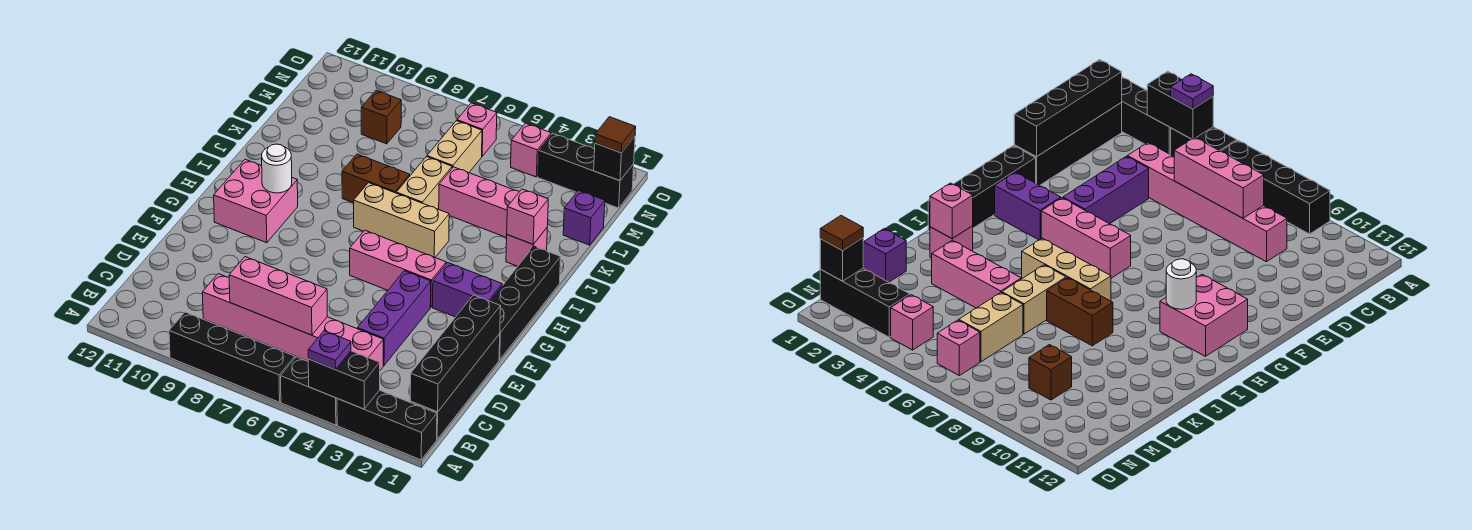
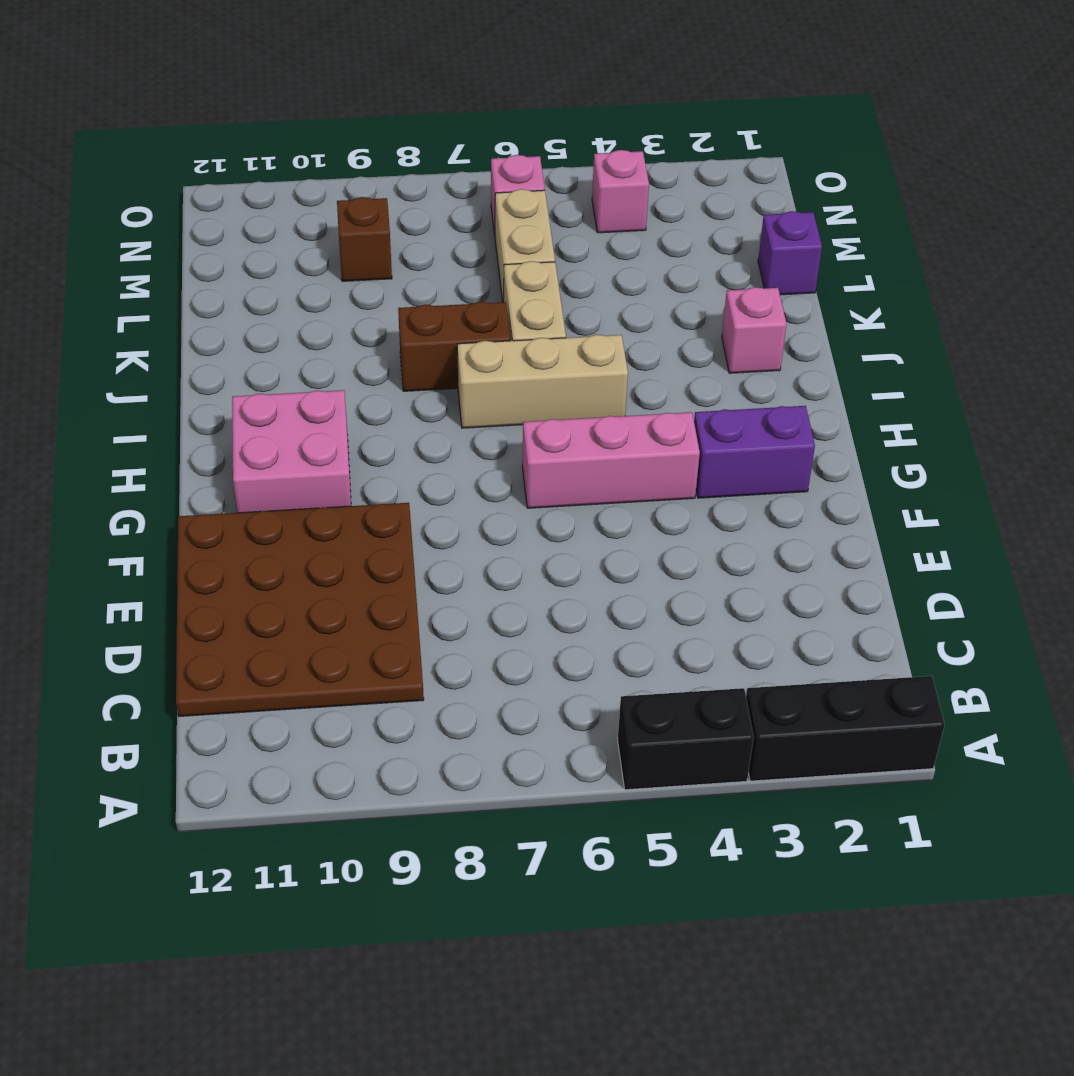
brown 4x4 plate [176,503,424,716] -> pink 1x6 brick [202,274,383,370]
none -> black 1x4 brick [169,312,295,402]
none -> black 1x4 brick [410,334,500,439]
none -> purple 1x3 brick [357,271,431,365]

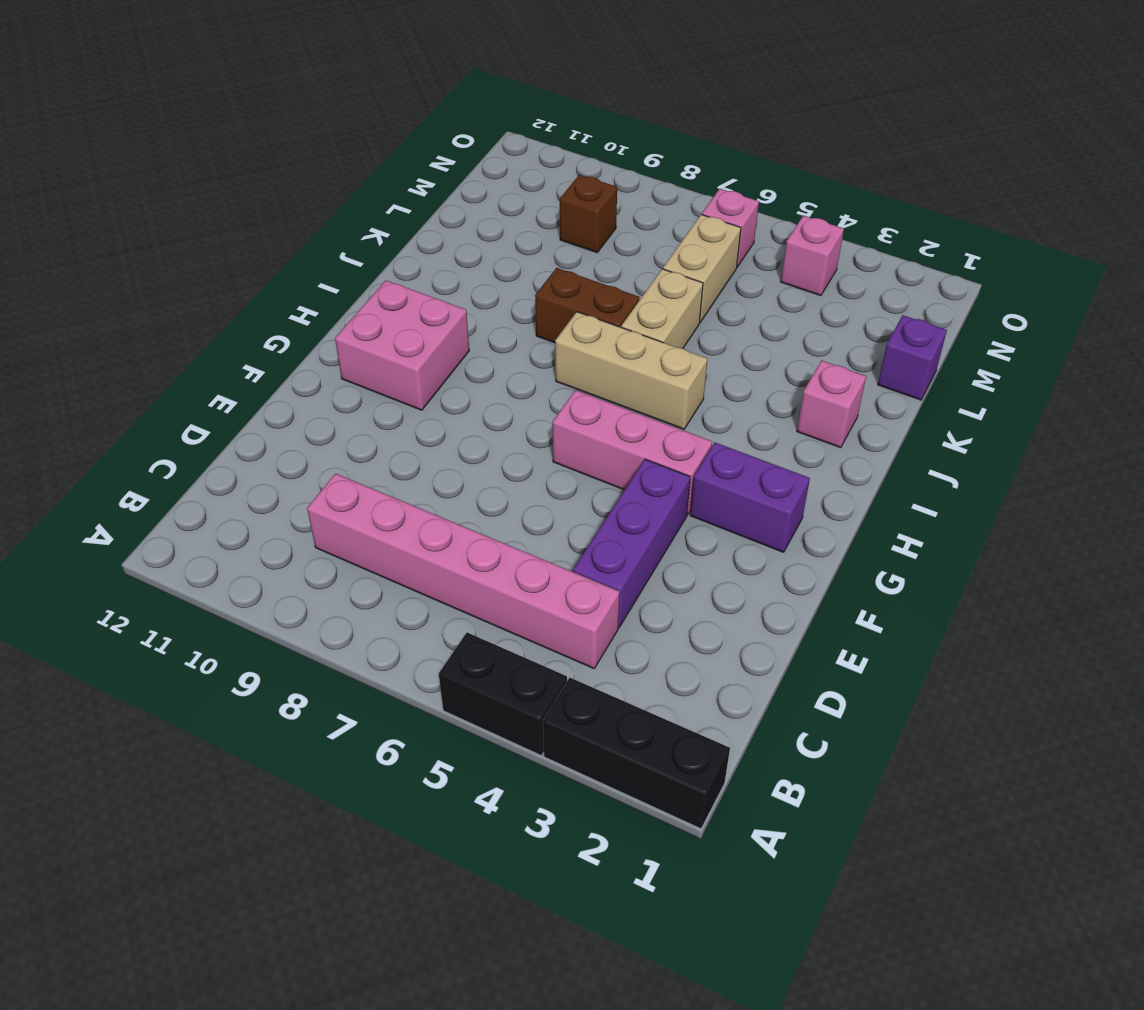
none -> black 1x4 brick [169,312,295,402]
none -> black 1x4 brick [410,334,500,439]
none -> black 1x4 brick [490,246,561,360]

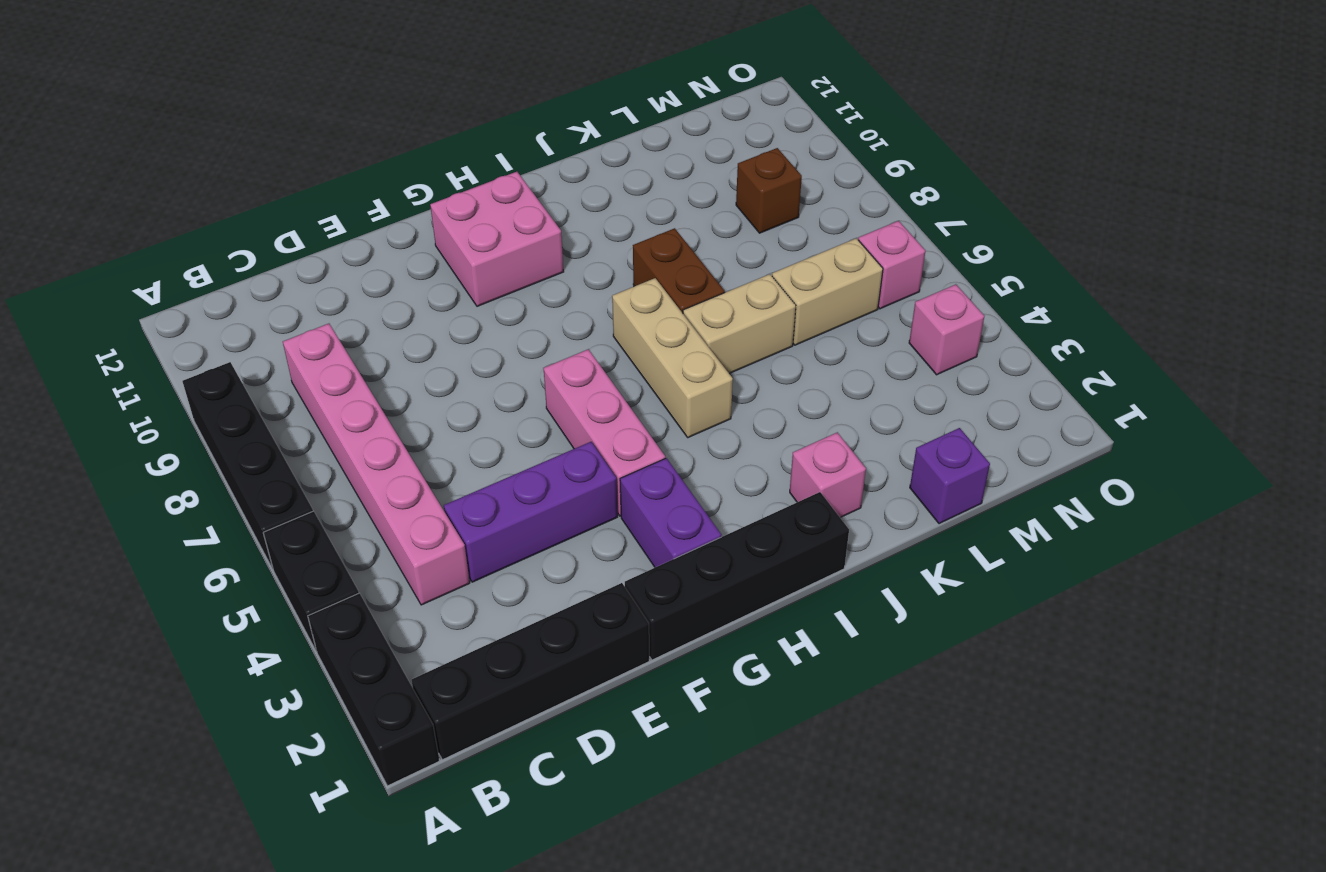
none -> pink 1x3 brick [439,167,520,238]
none -> black 1x3 brick [538,133,634,208]
none -> black 1x2 brick [308,351,380,409]

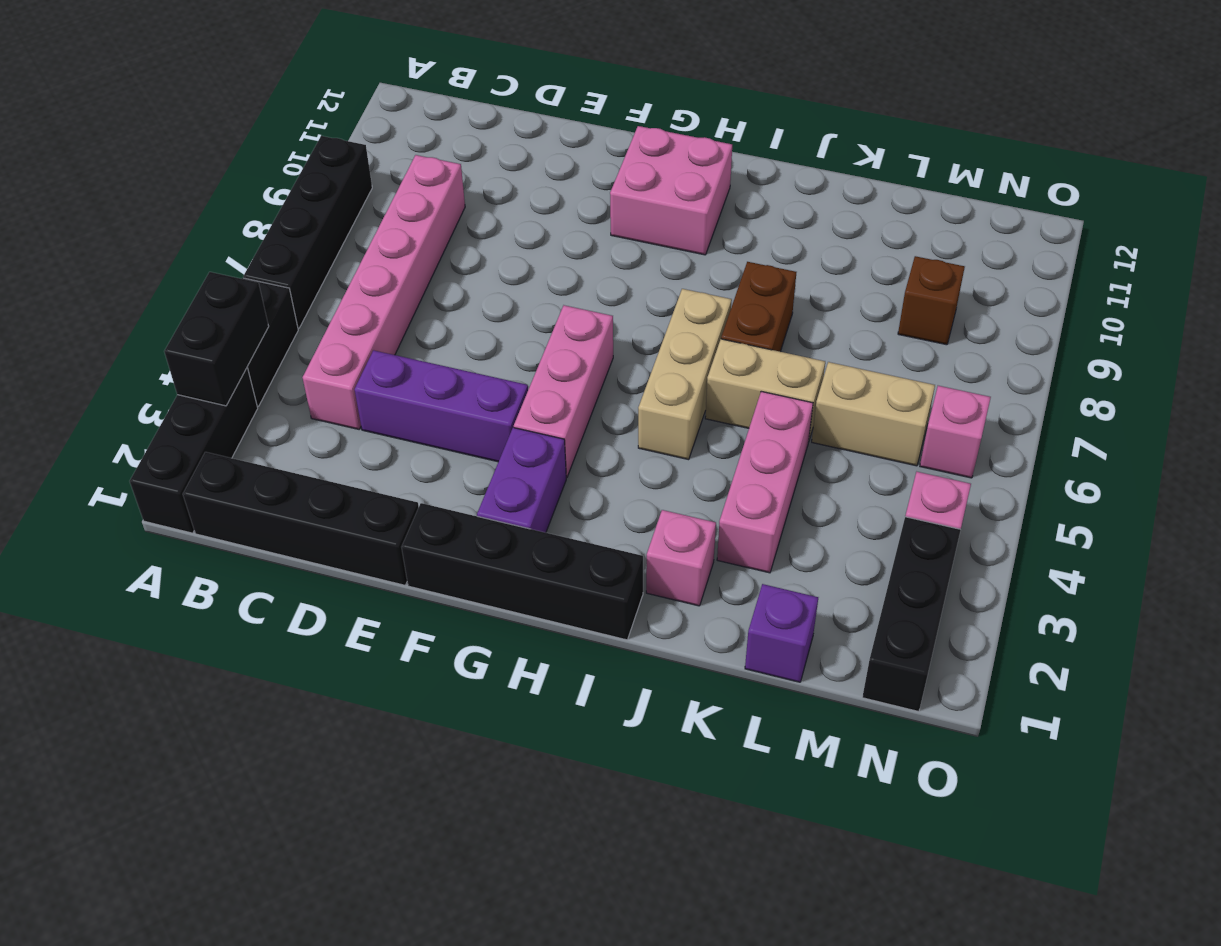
none -> black 1x4 brick [410,295,501,412]
none -> pink 1x3 brick [229,257,327,335]
none -> white 1x1 round brick [262,144,292,193]

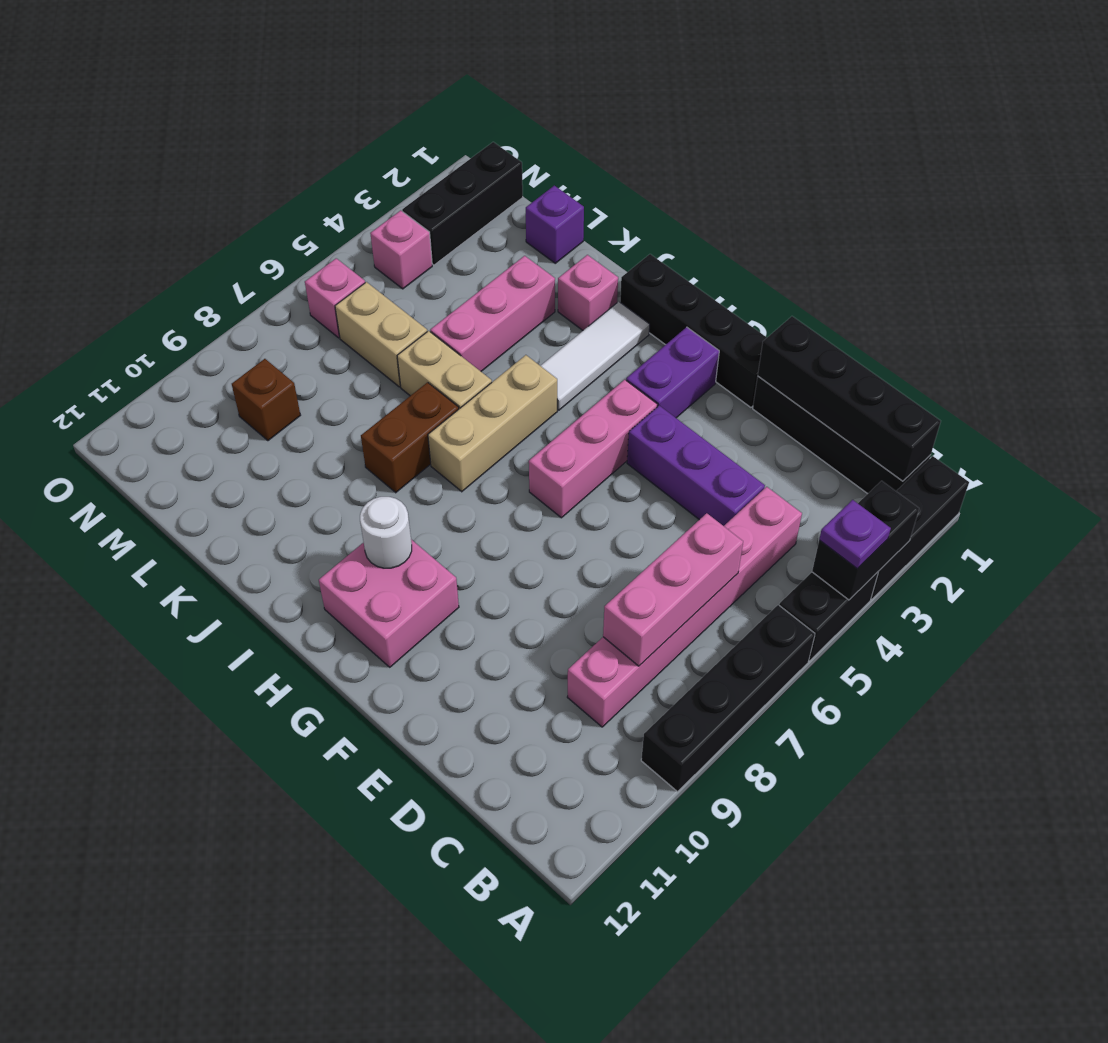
white 1x3 tile [541,302,650,410] -> none
none -> pink 1x1 brick [507,189,548,244]
none -> black 1x1 brick [594,136,635,181]
none -> brown 1x1 tile [595,117,636,153]

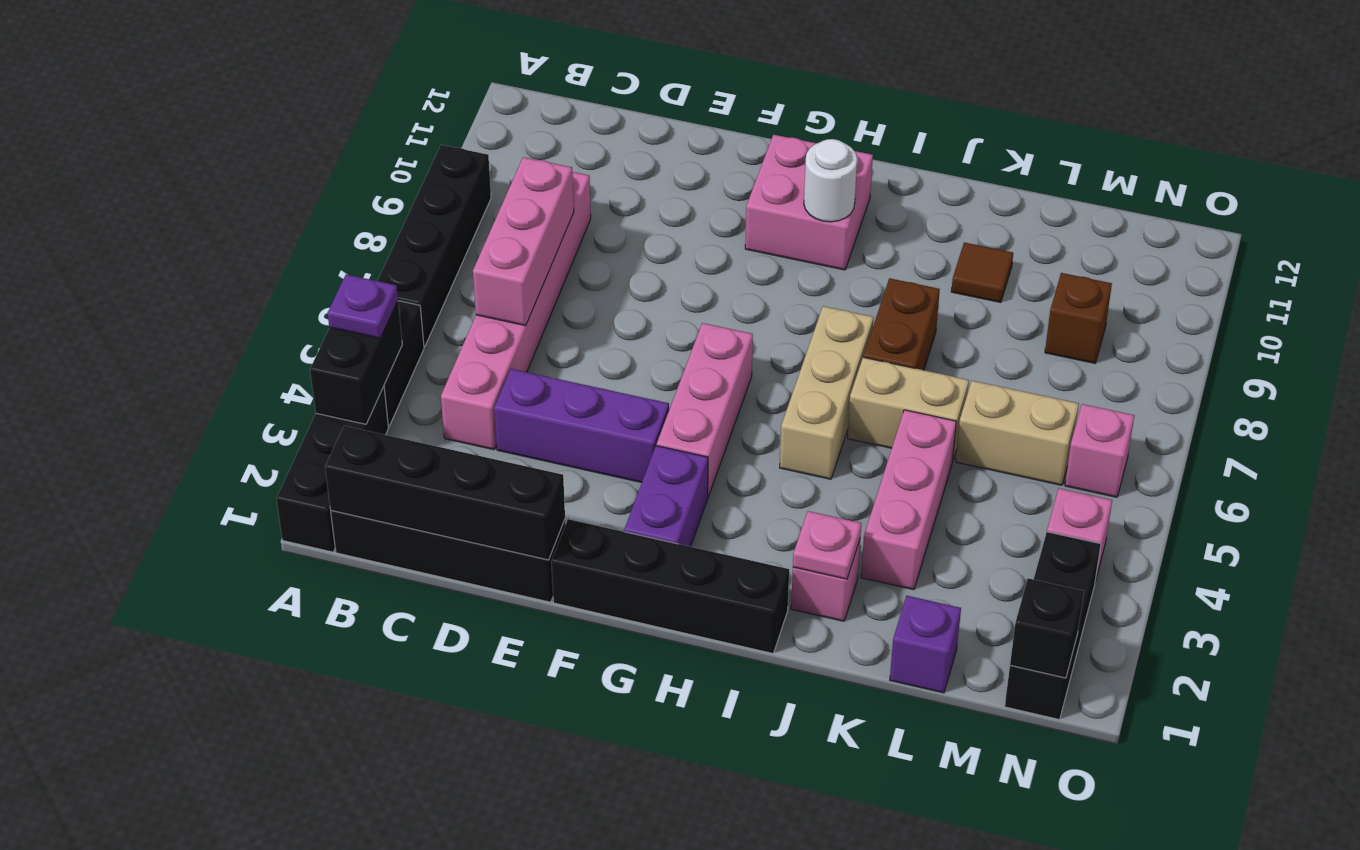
pink 1x1 plate [793,511,861,579] -> pink 1x1 brick [507,189,548,244]
brown 1x1 tile [951,242,1013,303] -> brown 1x1 tile moved to [595,117,636,153]

